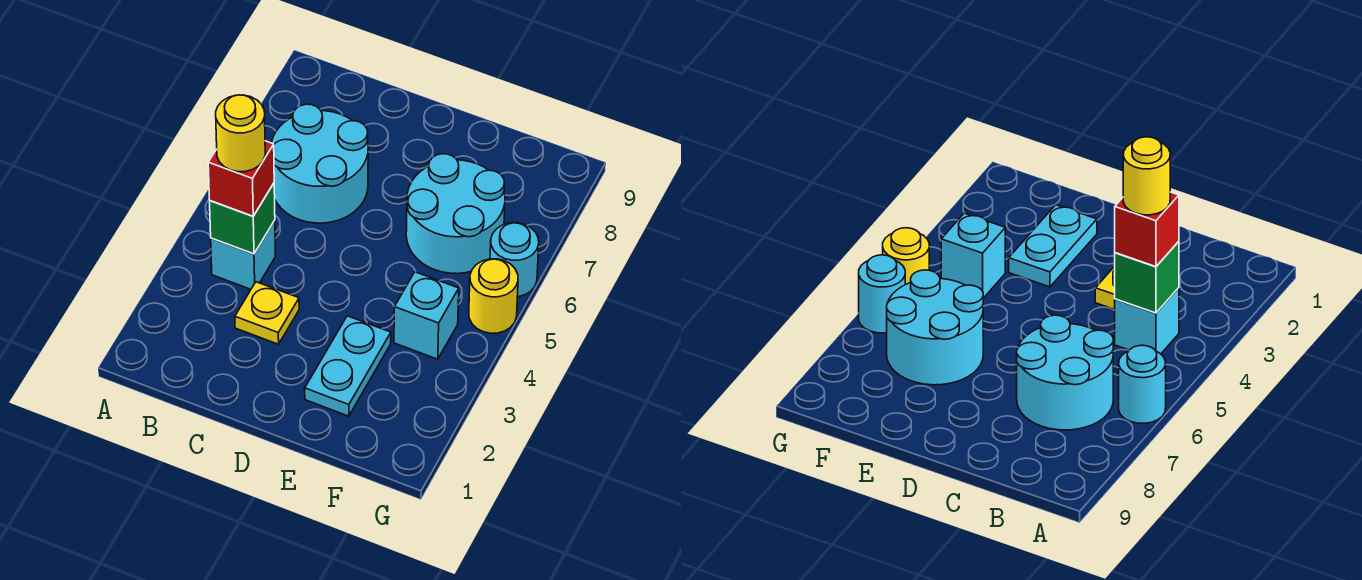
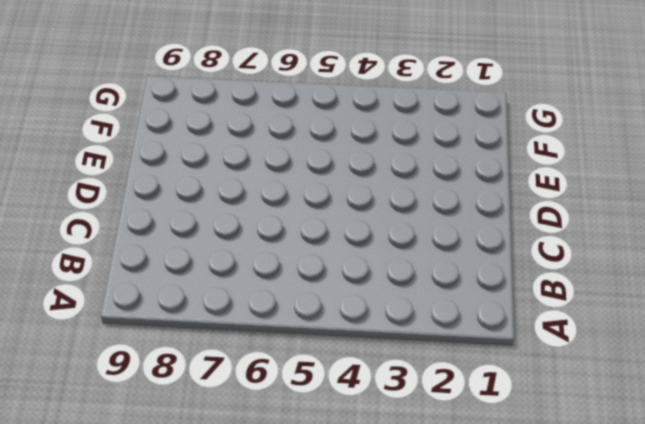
none -> cyan 1x1 round brick [1119,345,1166,423]
none -> cyan 1x1 brick [211,220,275,289]
none -> cyan 2x2 round brick [272,104,368,223]

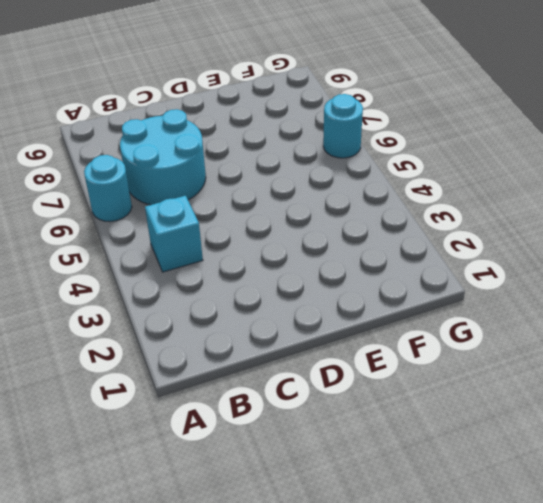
none -> yellow 1x1 plate [235,282,299,344]
none -> cyan 1x2 plate [305,316,391,416]
none -> cyan 2x2 round brick [406,154,505,274]

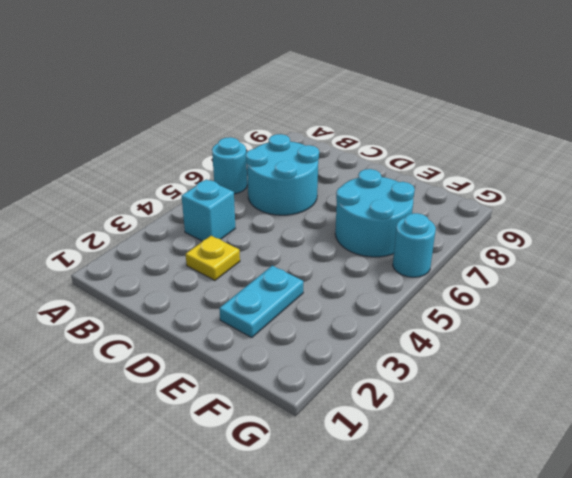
none -> cyan 1x1 brick [394,272,459,359]
none -> yellow 1x1 round brick [469,259,518,333]
none -> green 1x1 brick [210,183,275,254]

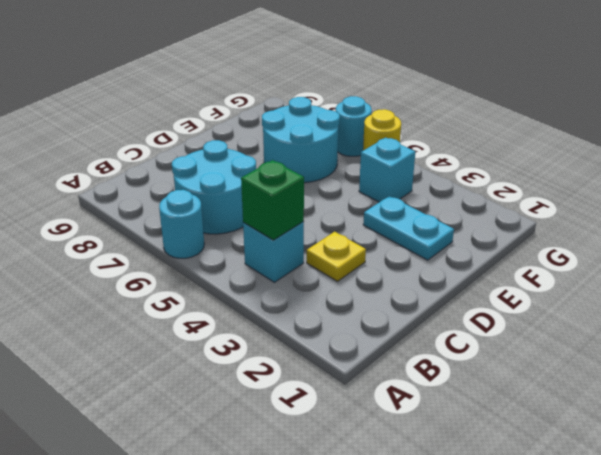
none -> red 1x1 brick [208,141,274,216]
none -> yellow 1x1 round brick [216,95,265,172]

